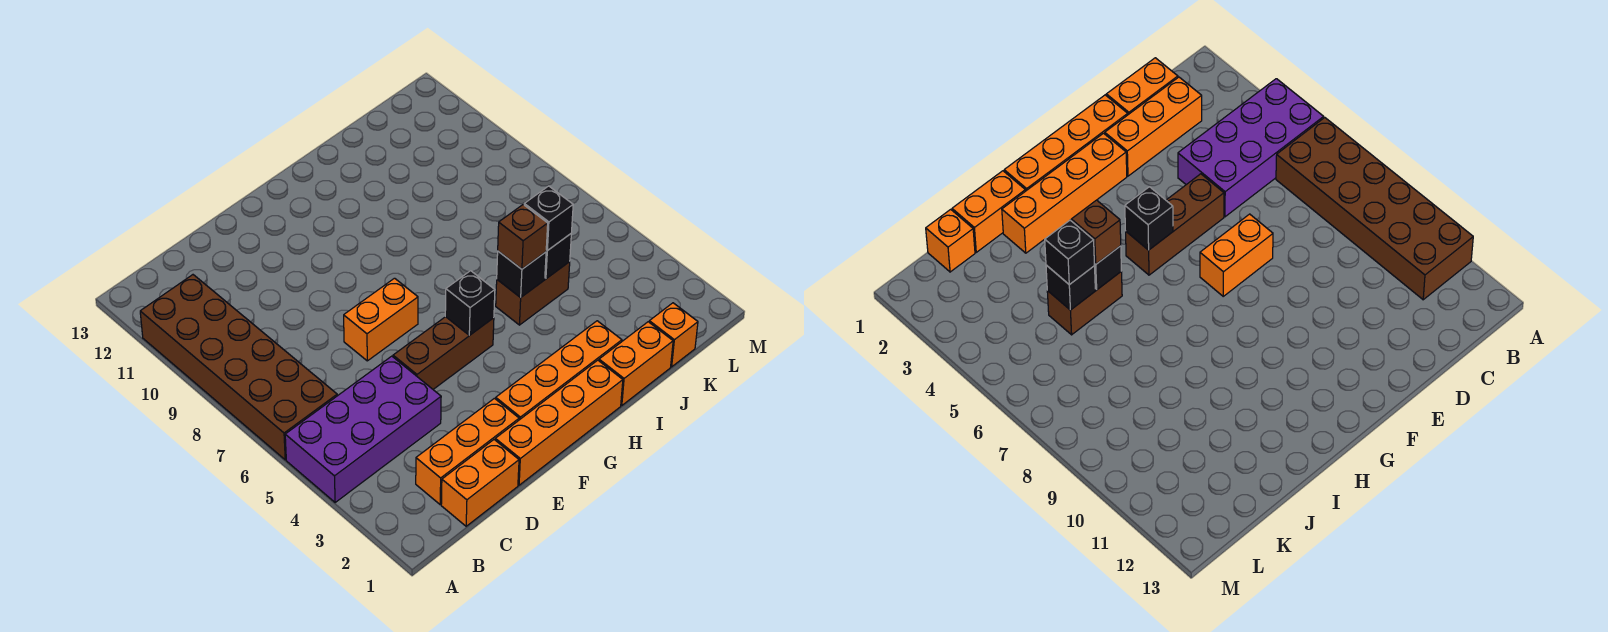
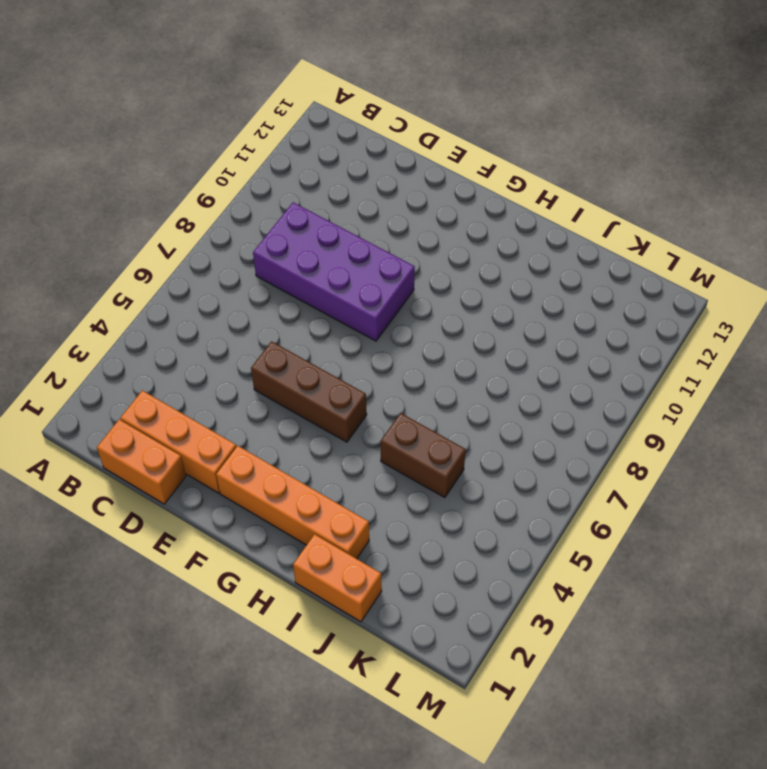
purple 2x4 brick [253,202,415,341] -> purple 2x4 brick moved to [285,356,441,502]
none -> brown 2x6 brick [140,275,337,460]
none -> orange 1x4 brick [495,360,623,485]
none -> orange 1x2 brick [344,278,418,361]

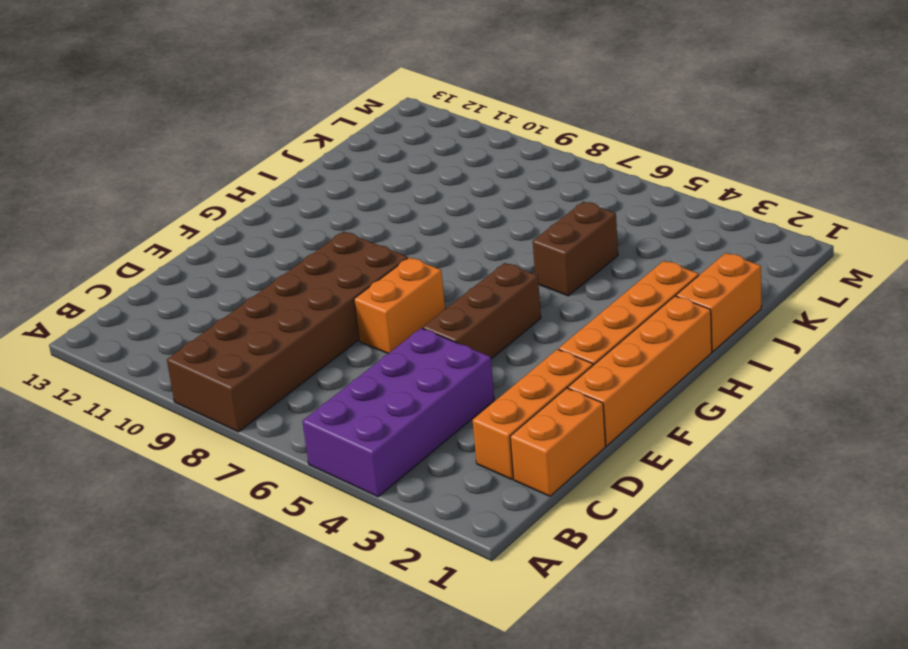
brown 2x6 brick [167,232,408,432] -> brown 2x6 brick turned to [140,275,337,460]
none -> orange 1x1 brick [649,303,698,367]
none -> black 1x1 brick [445,271,495,335]
none -> black 1x1 brick [497,251,546,297]

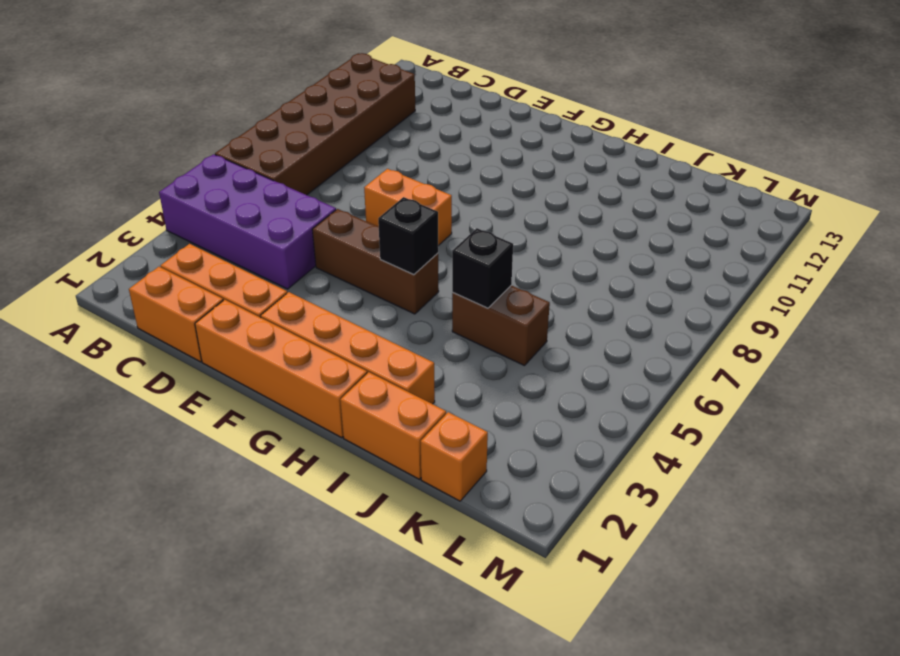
none -> black 1x1 brick [545,234,571,279]
none -> brown 1x1 brick [498,205,548,269]
none -> black 1x1 brick [524,186,573,251]

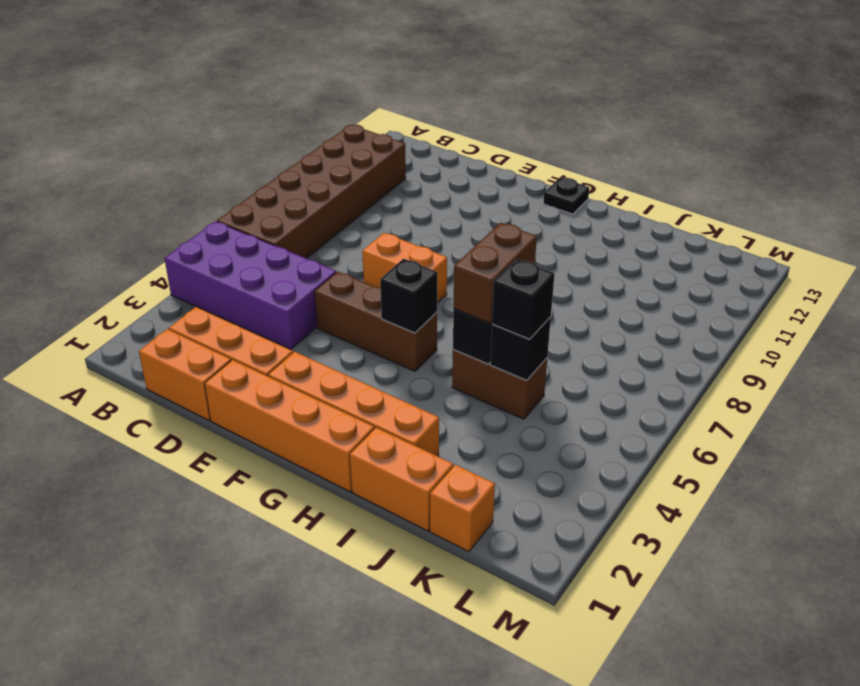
black 1x1 plate [543,177,589,214] -> none
brown 1x2 brick [453,223,537,323] -> brown 1x1 brick [498,205,548,269]

